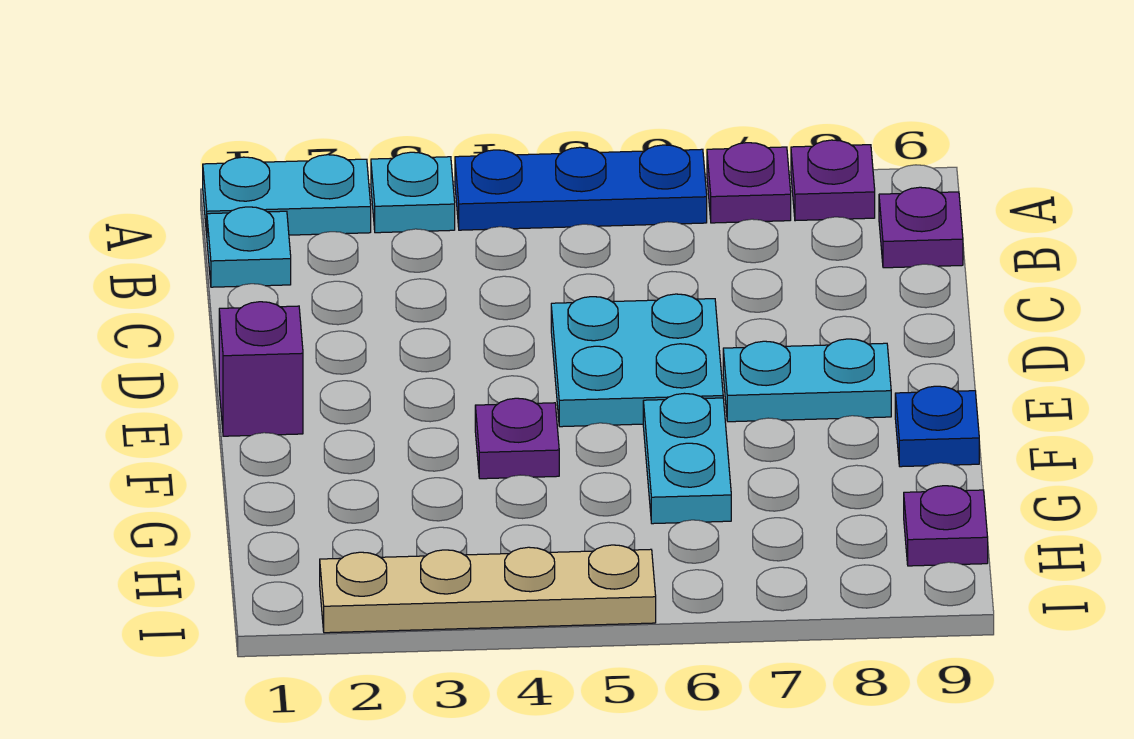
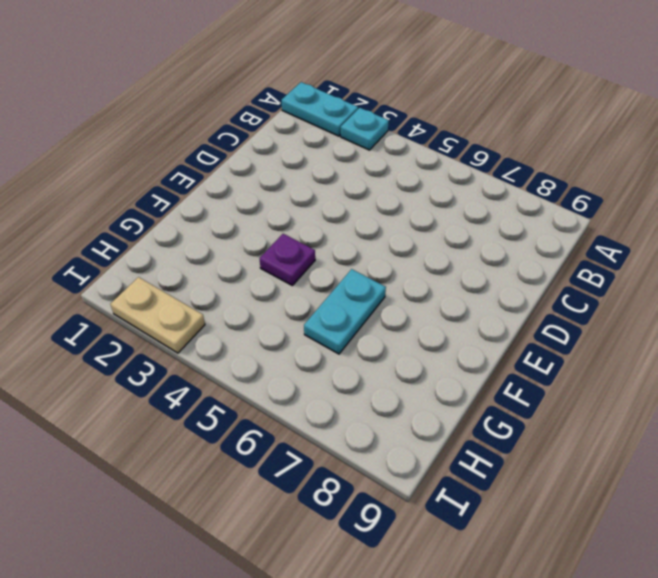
tan 1x2 plate [110,277,205,353] -> tan 1x4 plate [320,545,656,633]
none -> blue 1x3 plate [455,145,707,230]
none -> purple 1x1 plate [707,143,791,223]
none -> purple 1x1 plate [791,140,875,221]

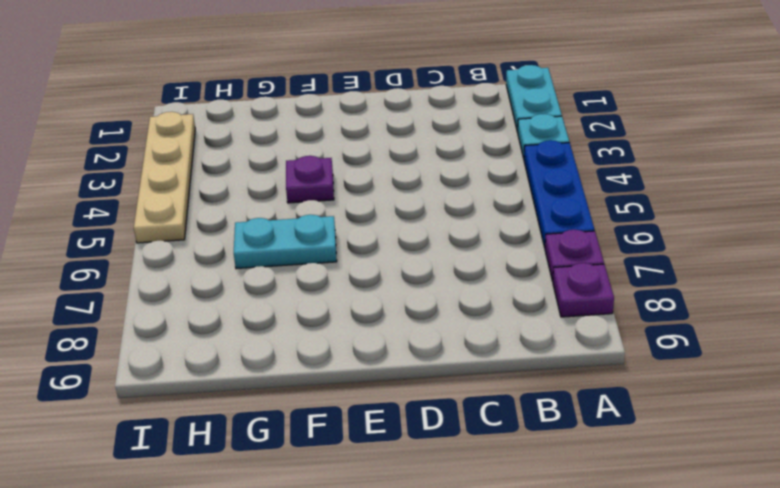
none -> cyan 1x1 plate [207,207,291,287]
none -> purple 1x1 plate [879,187,963,268]
none -> cyan 2x2 plate [551,294,723,427]

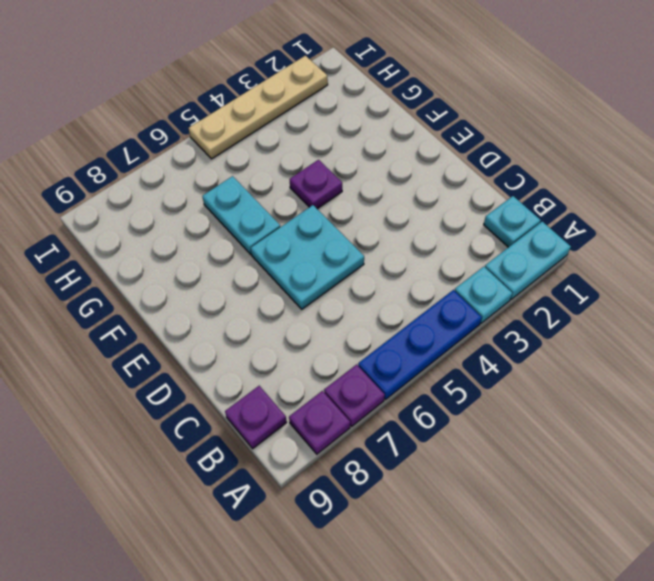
none -> purple 1x1 brick [219,302,303,436]
none -> cyan 1x2 plate [723,339,891,422]
none -> blue 1x1 plate [895,386,979,467]

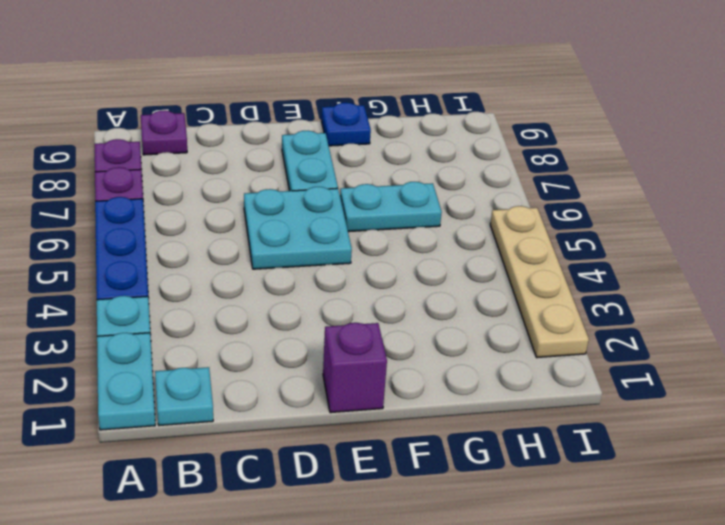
none -> purple 1x1 plate [475,398,559,479]
none -> purple 1x1 plate [904,486,988,566]

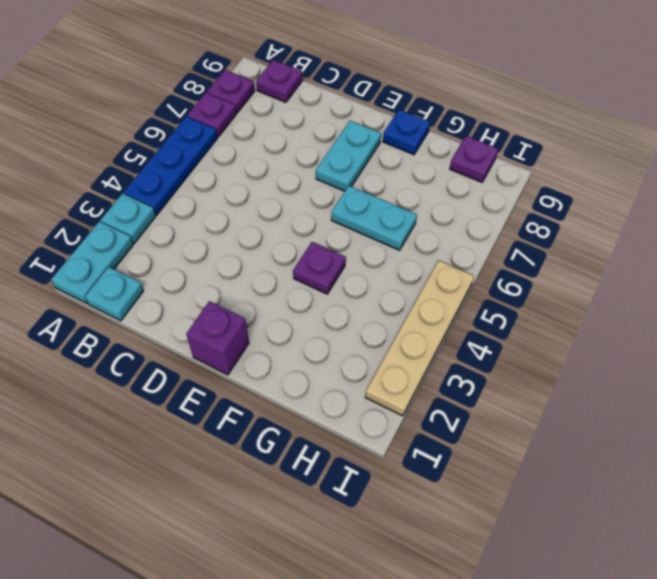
none -> cyan 2x2 plate [551,294,723,427]

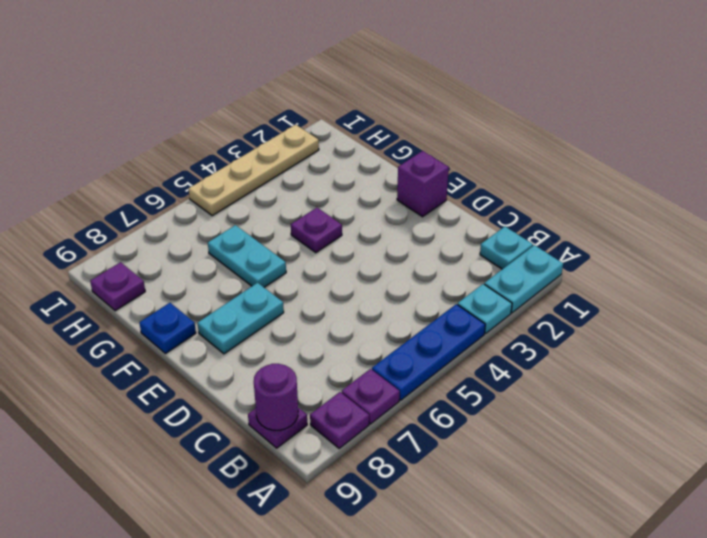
purple 1x1 round brick [254,364,298,430] -> none
none -> cyan 2x2 plate [551,294,723,427]

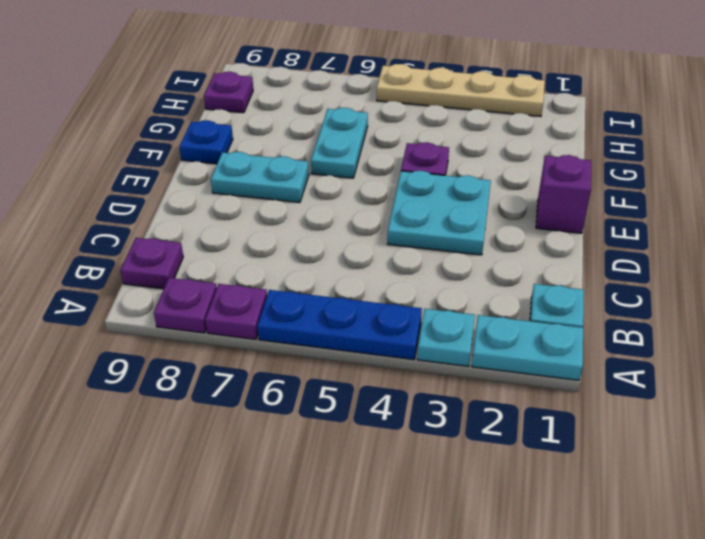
cyan 2x2 plate [387,171,491,255] -> cyan 2x2 plate moved to [551,294,723,427]

